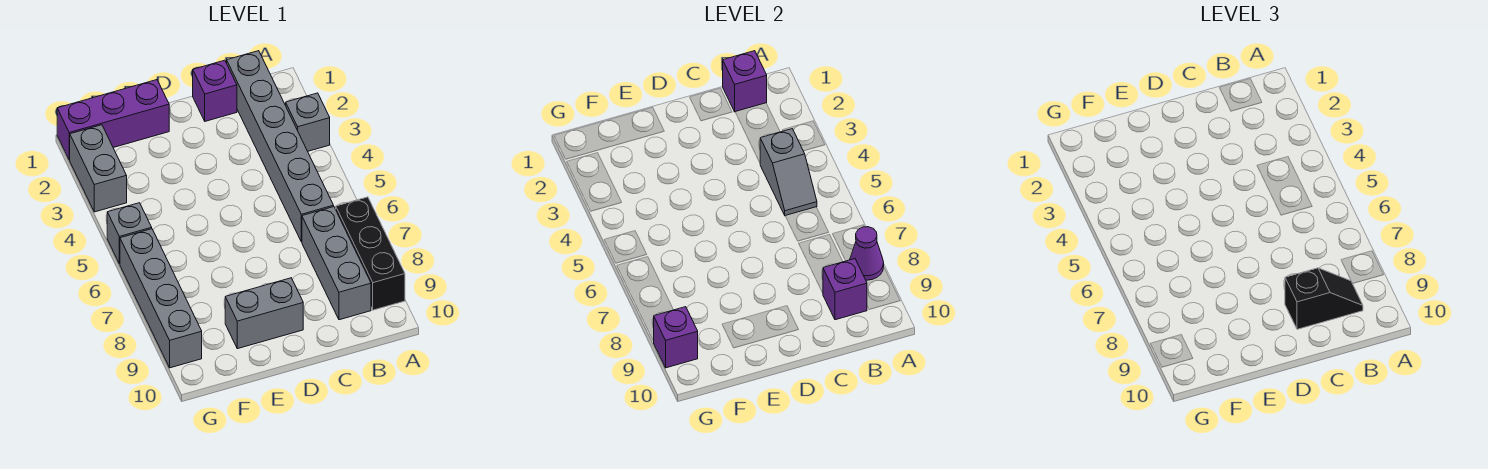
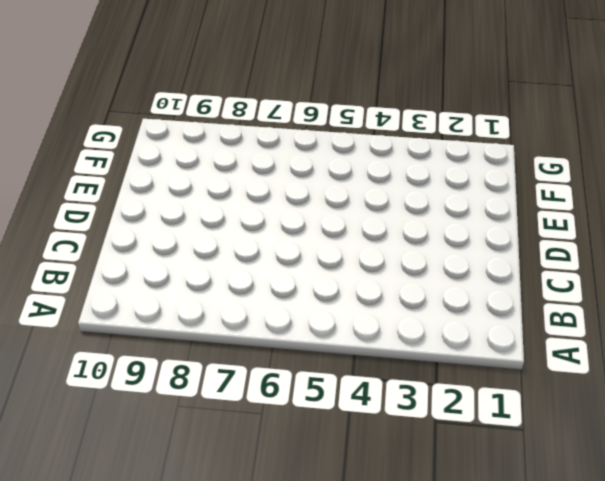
none -> grey 1x1 brick [286,93,330,151]
none -> black 1x3 brick [336,197,405,310]
none -> grey 1x6 brick [227,51,334,242]

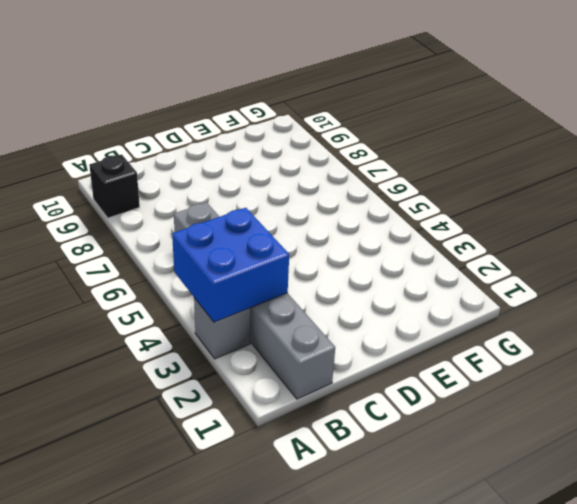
blue 2x2 brick [172,208,289,322] -> grey 1x2 slope [760,129,817,216]
black 1x1 brick [89,154,140,218] -> black 1x3 brick [336,197,405,310]
none -> grey 1x3 brick [302,207,371,320]
none -> purple 1x1 brick [193,60,237,121]
none -> grey 1x2 brick [225,278,303,349]

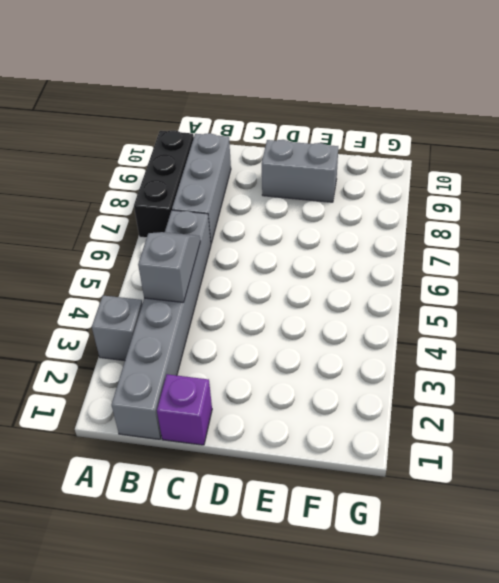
none -> purple 1x3 brick [57,80,169,160]
none -> grey 1x2 brick [70,125,127,212]
none -> grey 1x1 brick [107,203,152,264]

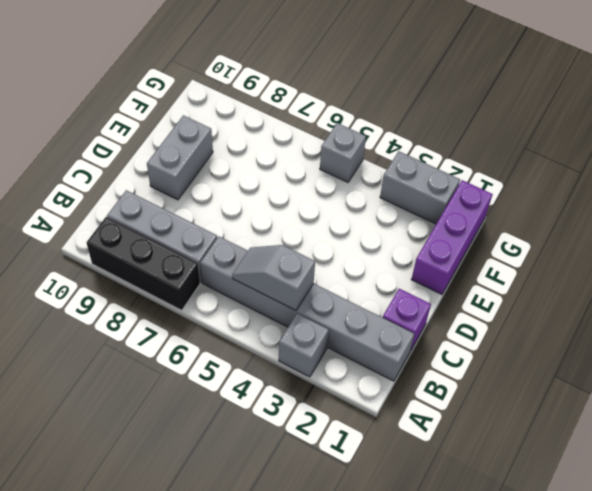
none -> grey 1x4 brick [120,229,202,368]
none -> purple 1x1 cone [850,227,884,280]
none -> purple 1x1 brick [723,51,767,112]

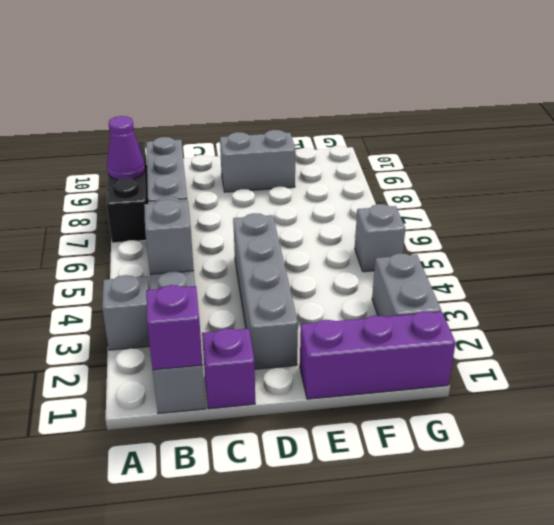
grey 1x4 brick [233,213,298,369] -> grey 1x4 brick moved to [120,229,202,368]
none -> purple 1x1 brick [823,259,867,320]
none -> purple 1x1 brick [654,307,698,368]
none -> black 1x2 slope [1285,268,1363,329]

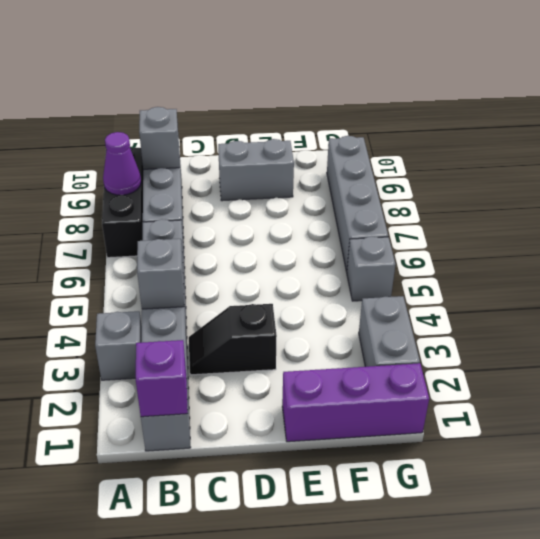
grey 1x1 brick [139,107,180,169] -> purple 1x1 brick [823,259,867,320]
black 1x2 slope [189,304,277,375] -> black 1x2 slope moved to [1285,268,1363,329]
none -> purple 1x1 brick [193,60,237,121]
none -> purple 1x1 brick [654,307,698,368]

